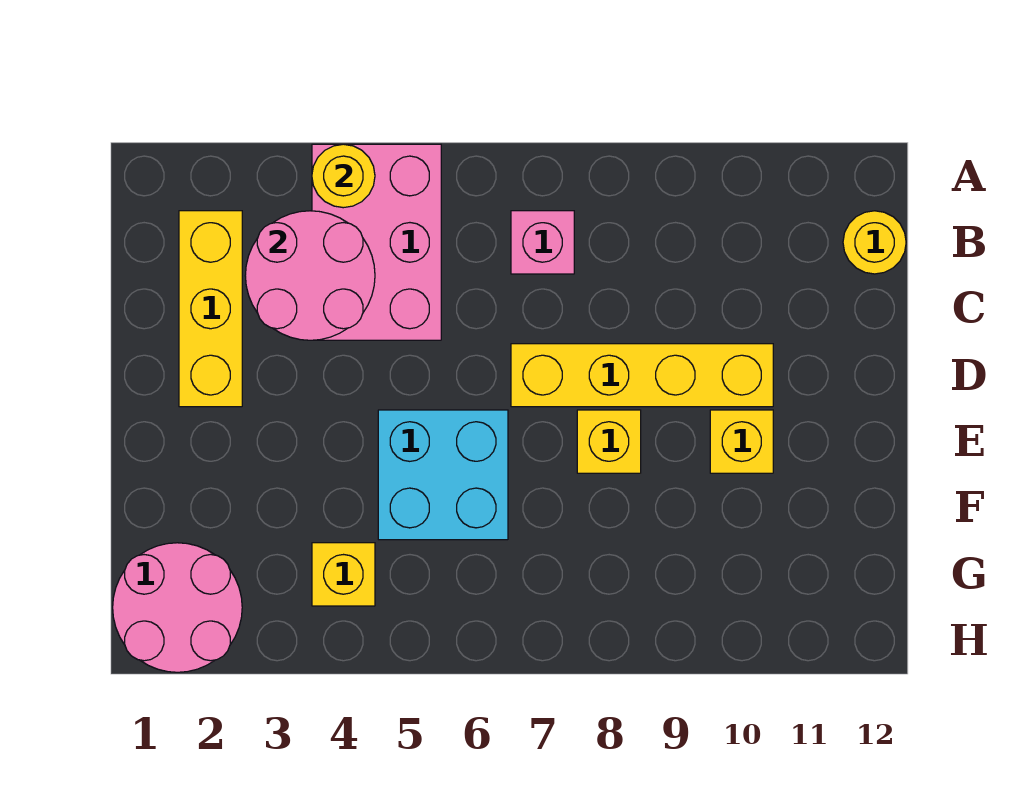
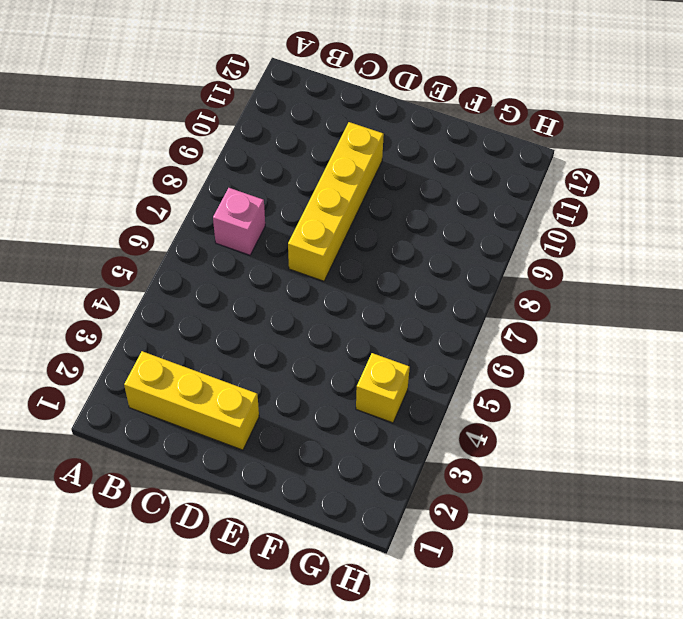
none -> pink 2x3 brick [312,144,441,340]
none -> yellow 1x1 round brick [843,211,906,274]
none -> cyan 2x2 brick [378,410,508,540]

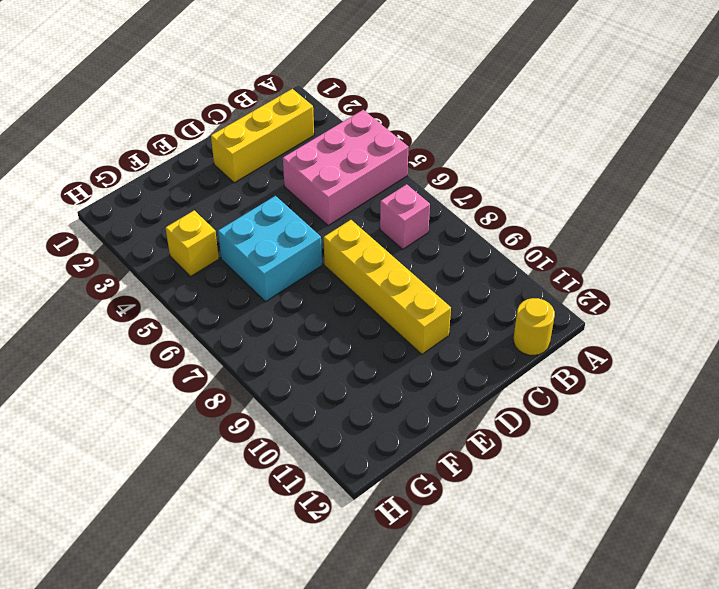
none -> yellow 1x1 brick [577,410,641,473]
none -> yellow 1x1 brick [710,410,773,473]
none -> pink 2x2 round brick [113,543,242,672]

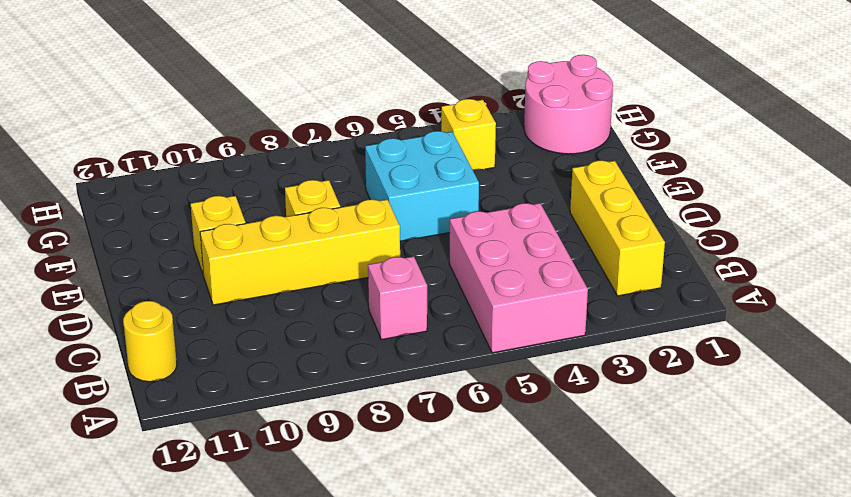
none -> yellow 1x1 round brick [312,144,375,208]
none -> pink 2x2 round brick [245,211,375,340]

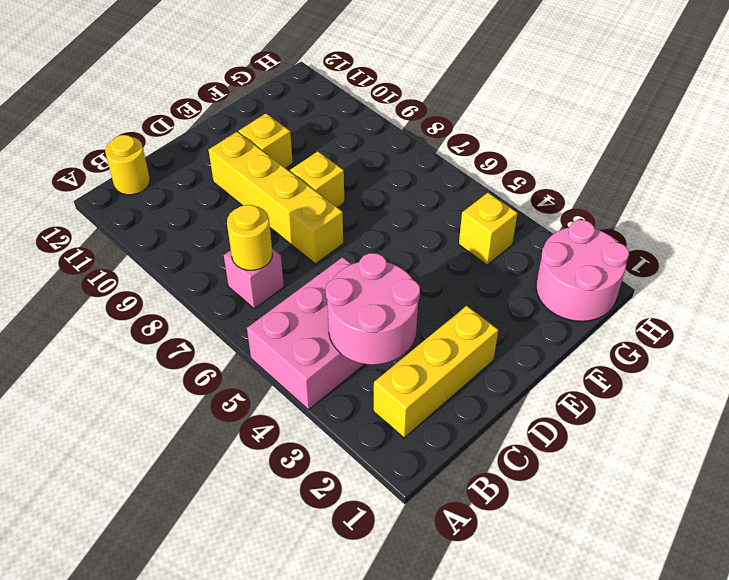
yellow 1x1 round brick [227,205,272,270] -> yellow 1x1 round brick moved to [312,144,375,208]
none -> cyan 2x2 brick [378,410,508,540]

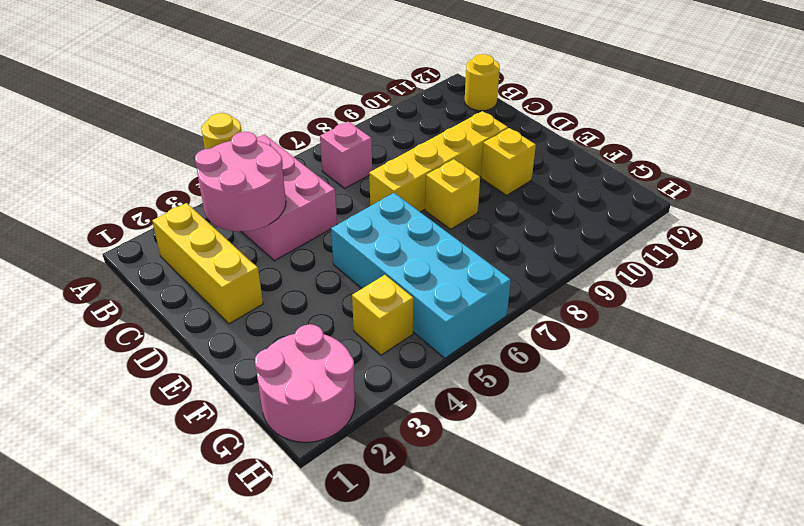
cyan 2x4 brick [331,193,511,358] -> cyan 2x2 brick [378,410,508,540]

